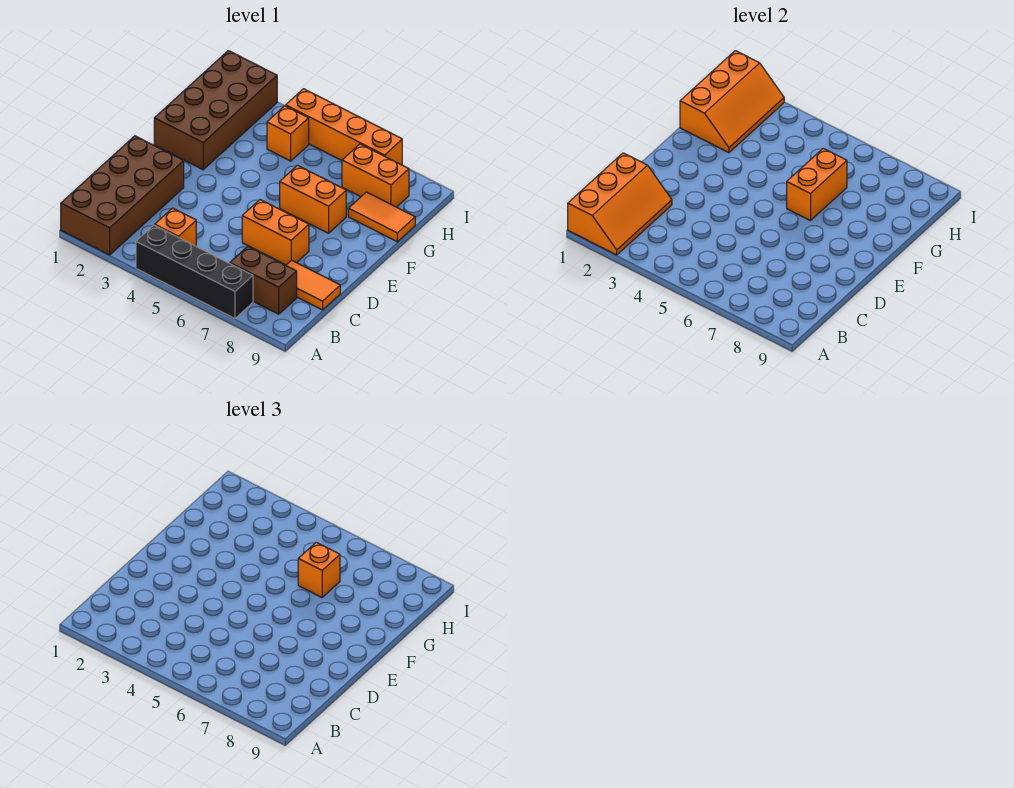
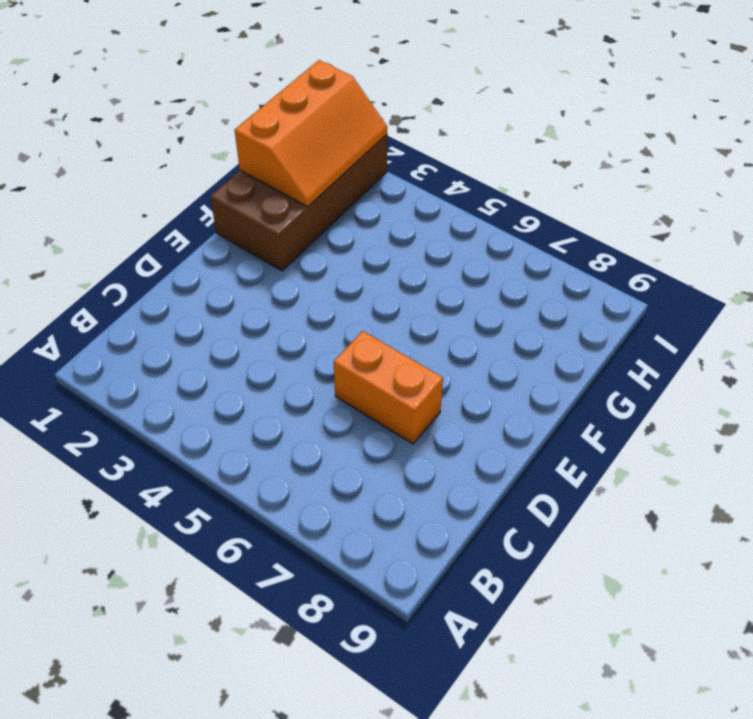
none -> brown 2x4 brick [61,136,184,255]
none -> black 1x4 brick [136,225,253,319]
none -> orange 1x1 brick [155,208,196,246]

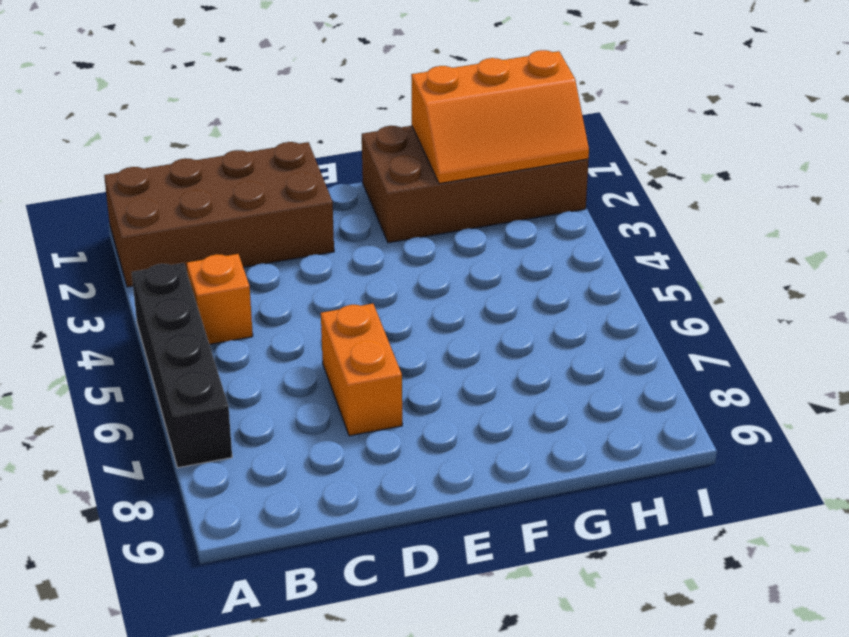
none -> brown 1x2 brick [230,246,297,314]
none -> orange 1x2 tile [286,260,340,310]
none -> orange 1x2 brick [280,165,346,233]

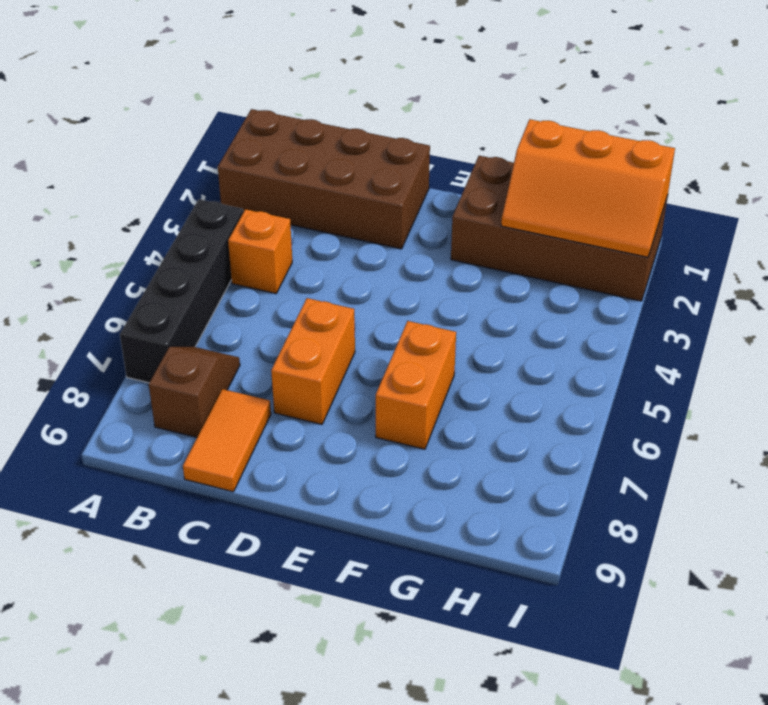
brown 1x2 slope [149,346,240,437] -> brown 1x2 brick [230,246,297,314]
none -> orange 1x2 tile [348,192,415,242]
none -> orange 1x1 brick [267,106,309,161]
none -> orange 1x2 brick [342,144,409,207]

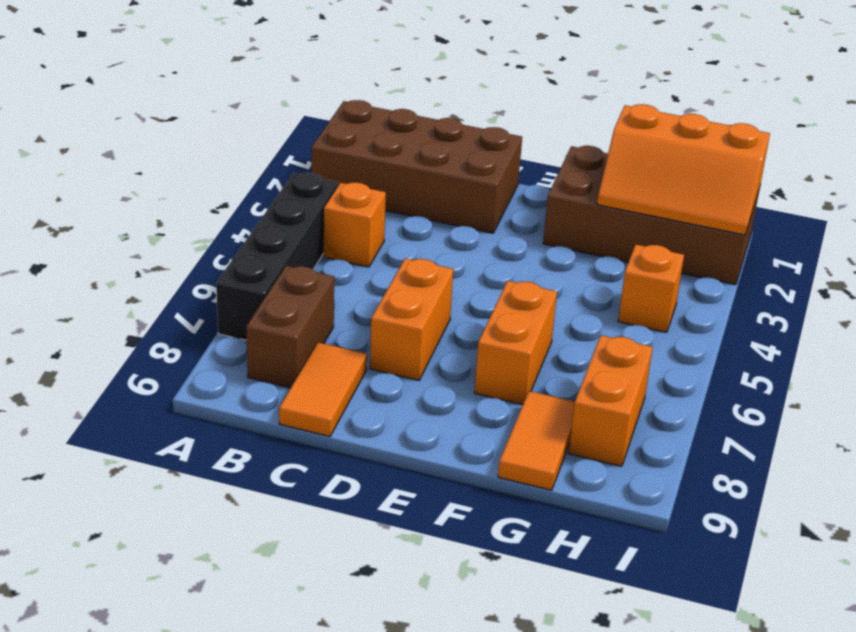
none -> orange 1x4 brick [286,89,402,165]
none -> orange 2x3 slope [568,153,672,255]
none -> orange 1x2 brick [787,148,847,221]

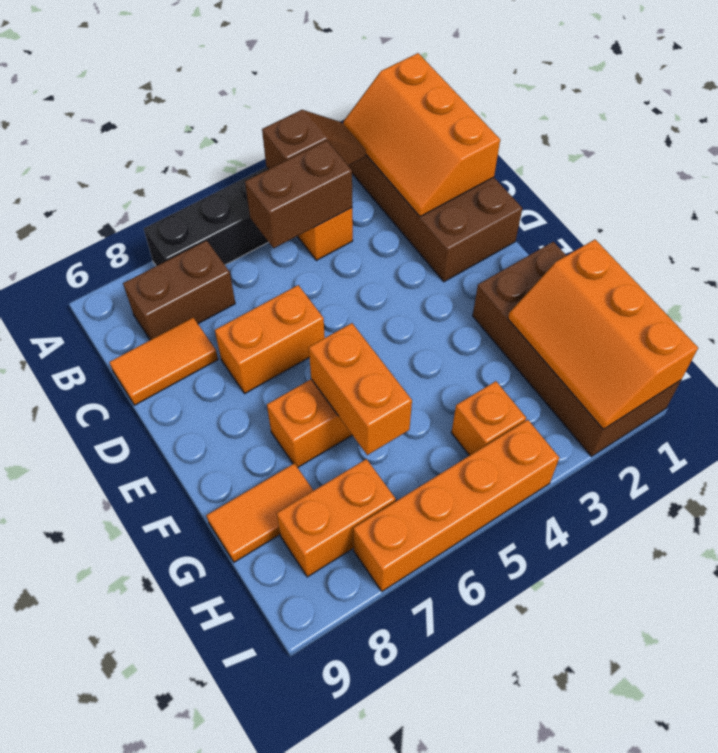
brown 1x2 slope [262,110,366,169] -> none
brown 1x2 brick [245,141,352,248] -> none
none -> orange 1x1 brick [298,542,340,597]

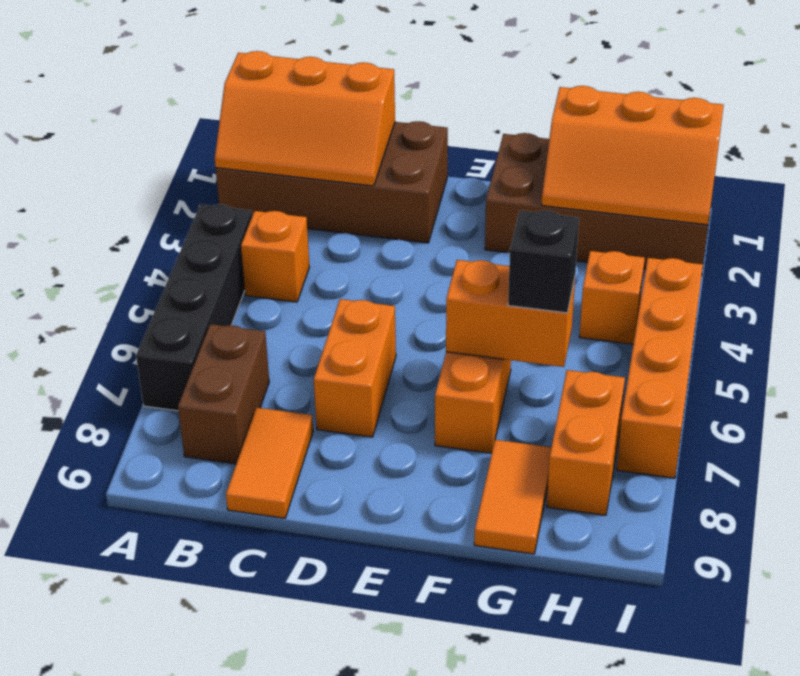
black 1x1 brick [508,210,579,313] -> orange 1x1 brick [298,542,340,597]

